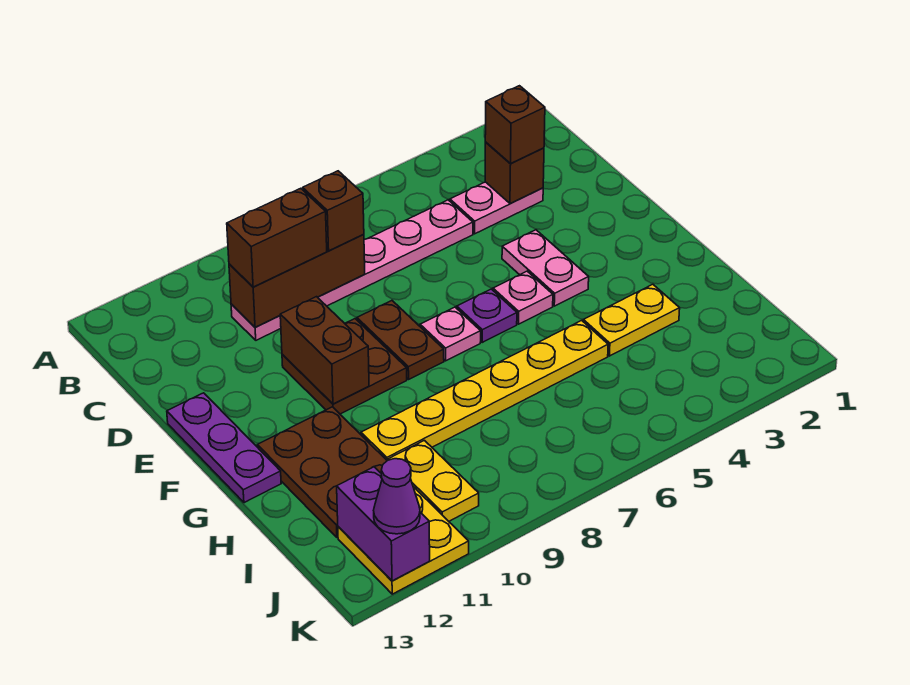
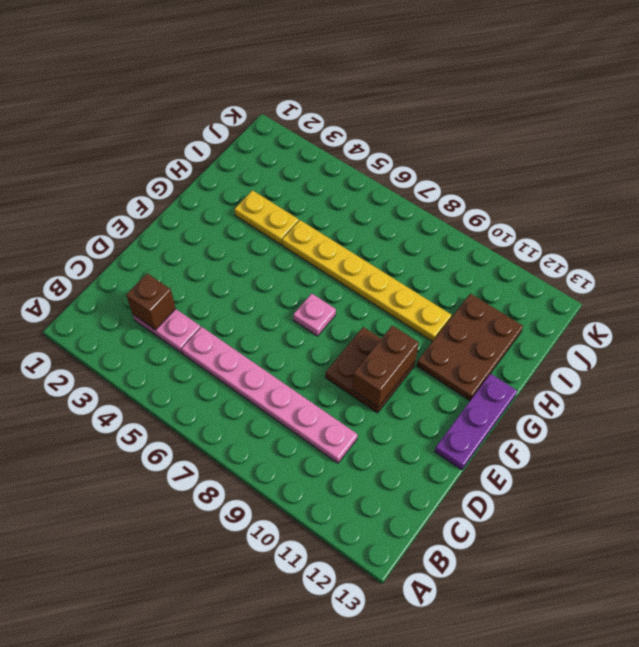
none -> pink 1x2 plate [502,230,589,306]
none -> brown 1x2 plate [357,301,444,379]
none -> pink 1x1 plate [493,271,553,324]

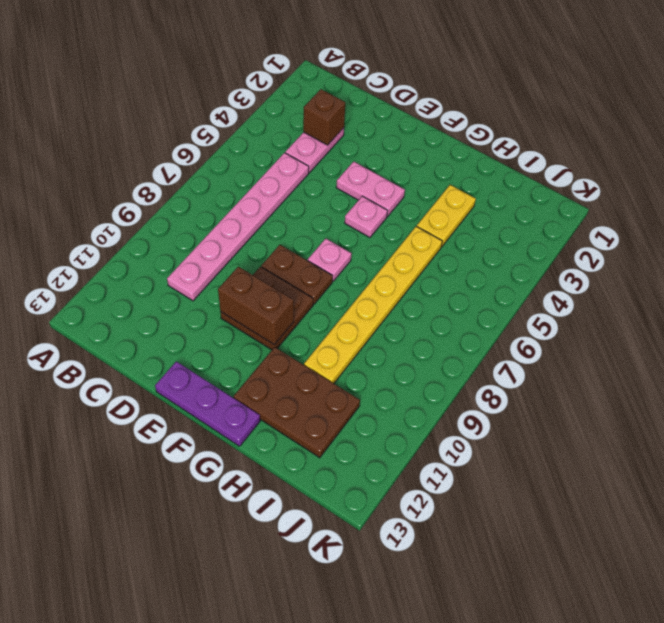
none -> purple 1x1 plate [457,289,517,342]
none -> yellow 1x2 plate [388,440,479,521]
none -> yellow 2x2 plate [338,487,469,594]

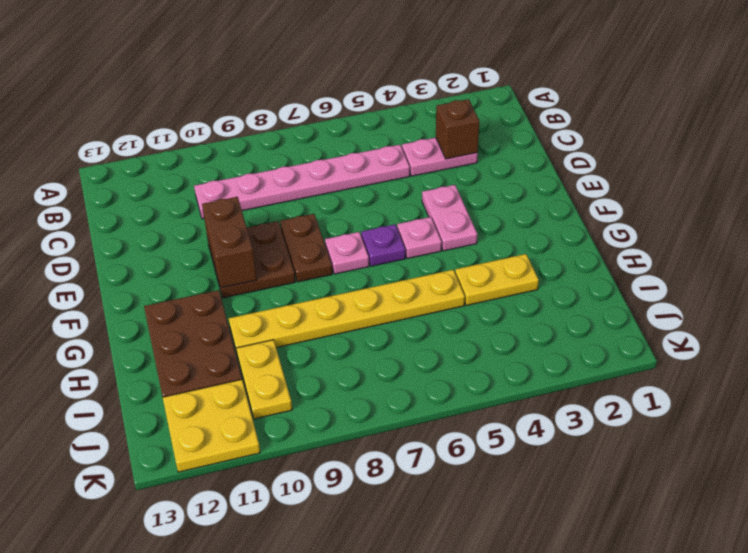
none -> purple 1x3 plate [167,393,281,503]
none -> brown 1x3 brick [229,234,365,327]
none -> purple 1x2 brick [337,467,430,581]

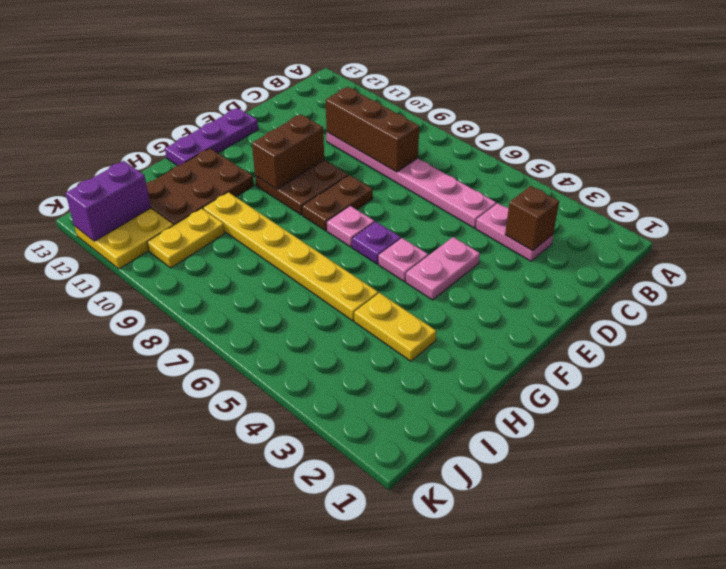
none -> brown 1x1 brick [485,86,545,164]
none -> brown 1x1 brick [303,171,364,251]
none -> brown 1x2 brick [227,188,327,287]

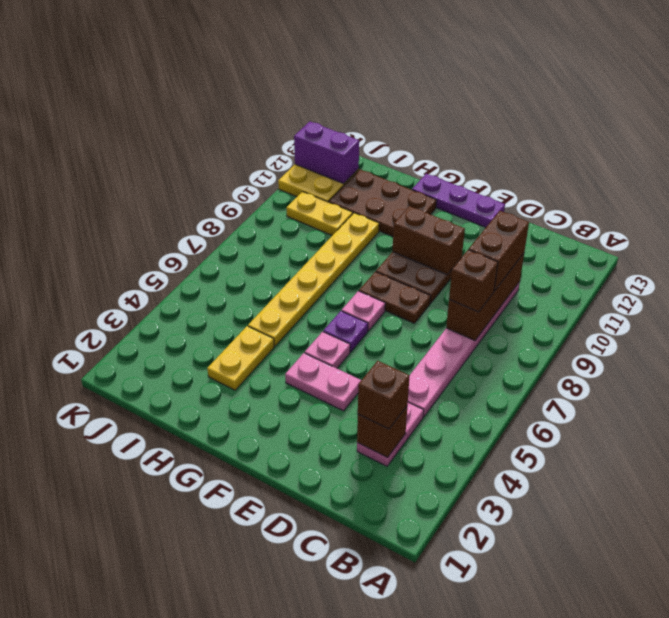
none -> purple 1x1 cone [374,459,420,534]

